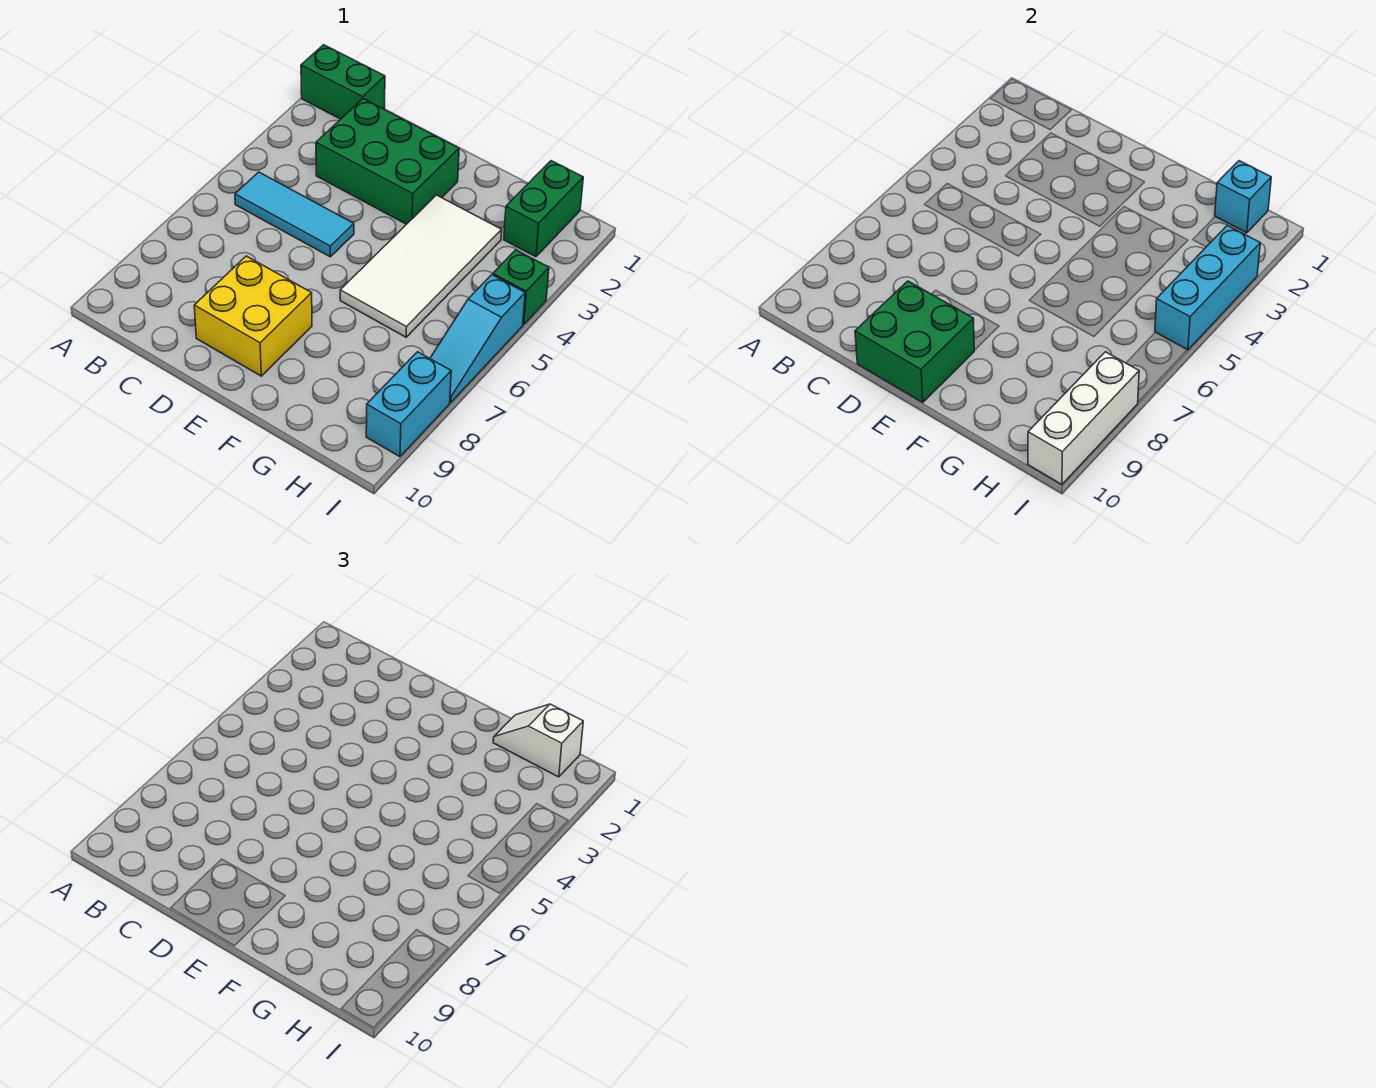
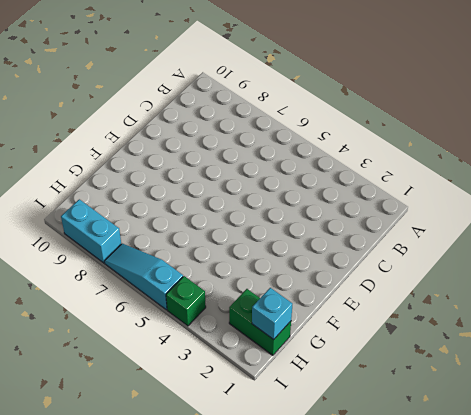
none -> green 1x2 brick [301,45,385,119]
none -> cyan 1x3 tile [235,172,354,257]
none -> green 2x3 brick [316,99,459,224]

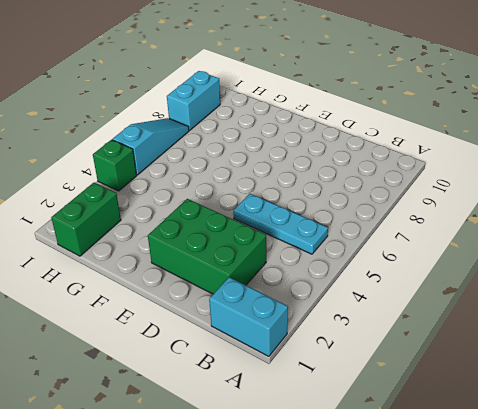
cyan 1x2 brick [209,277,288,356] -> green 1x2 brick [301,45,385,119]
cyan 1x3 plate [233,194,328,254] -> cyan 1x3 tile [235,172,354,257]
none -> yellow 2x2 brick [194,256,312,376]
none -> white 2x4 tile [340,195,502,337]
none -> green 2x2 brick [855,281,974,402]

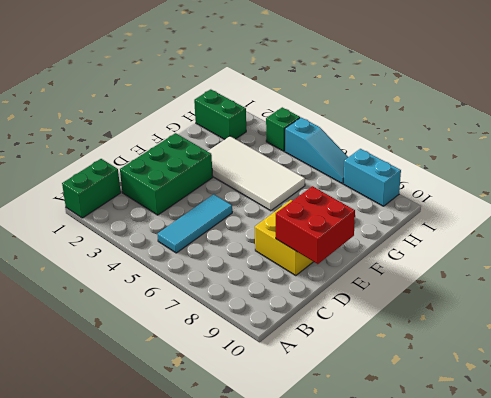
red 2x2 brick [276,186,355,264] -> green 2x2 brick [855,281,974,402]
none -> cyan 1x1 brick [1215,161,1271,233]
none -> cyan 1x3 brick [1155,225,1260,350]
none -> white 1x3 brick [1028,352,1139,485]

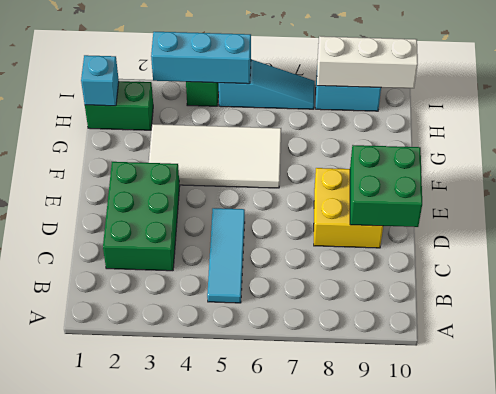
none -> green 1x2 brick [301,45,385,119]
none -> white 1x2 slope [493,704,583,777]

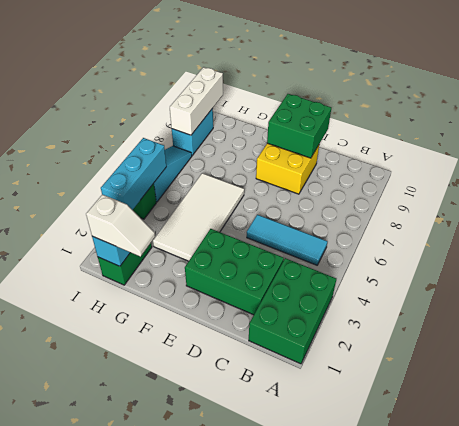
green 2x3 brick [249,258,336,364] -> green 1x2 brick [301,45,385,119]

